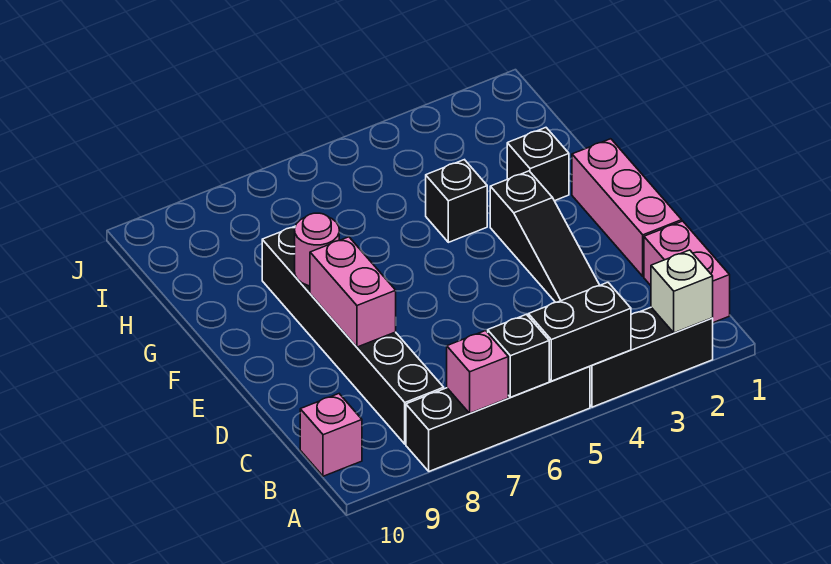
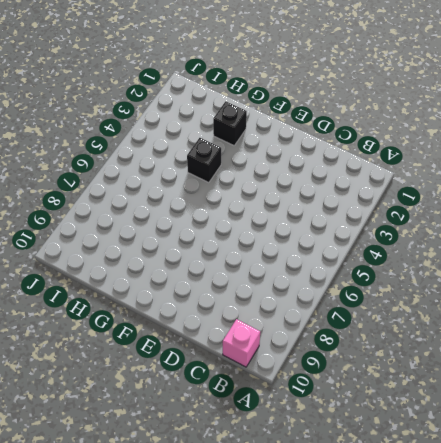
none -> black 1x3 brick [590,308,713,407]
none -> black 1x4 brick [406,366,590,471]
none -> pink 1x2 brick [644,221,730,323]

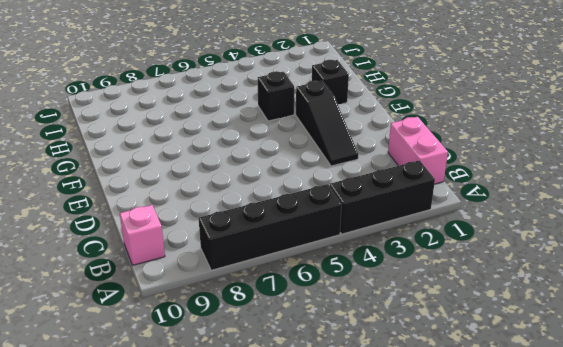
none -> black 1x6 brick [262,226,444,444]
none -> pink 1x3 brick [572,139,682,276]
none -> white 1x1 brick [651,250,713,333]

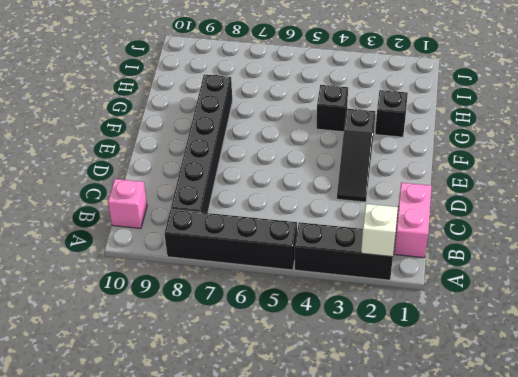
none -> pink 1x3 brick [572,139,682,276]
none -> black 1x2 brick [528,282,631,381]
none -> black 1x1 brick [488,314,549,397]

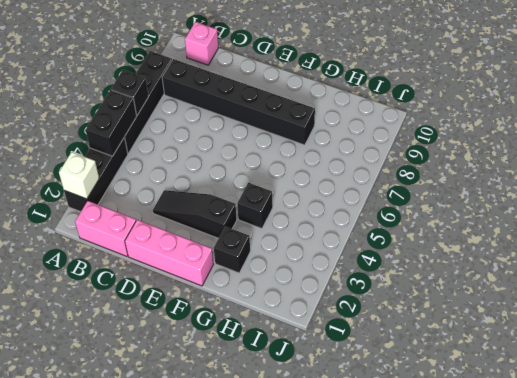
none -> pink 1x1 brick [447,331,508,413]
none -> pink 1x2 brick [310,237,396,347]
none -> pink 1x1 round brick [295,213,339,286]

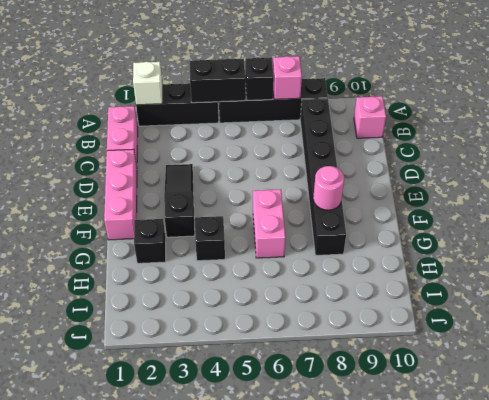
pink 1x2 brick [253,189,286,258] -> pink 1x2 brick moved to [310,237,396,347]

